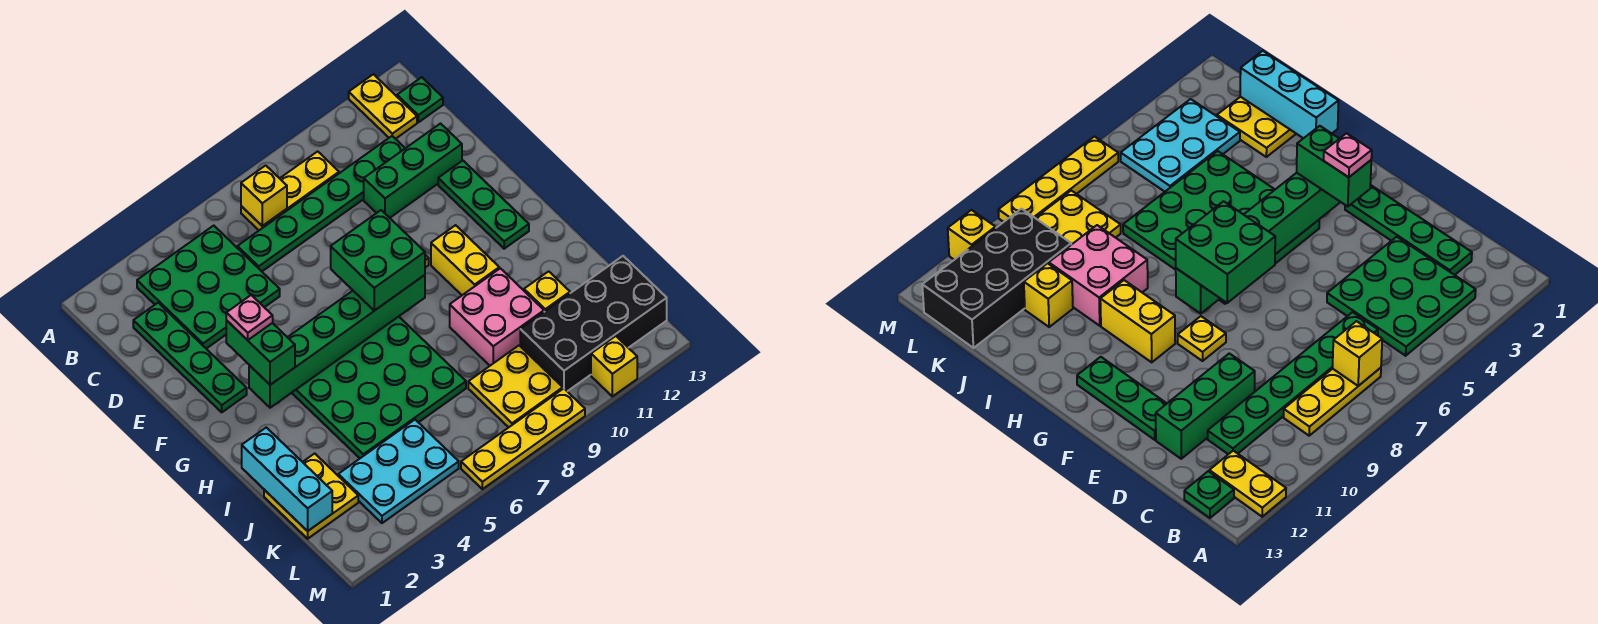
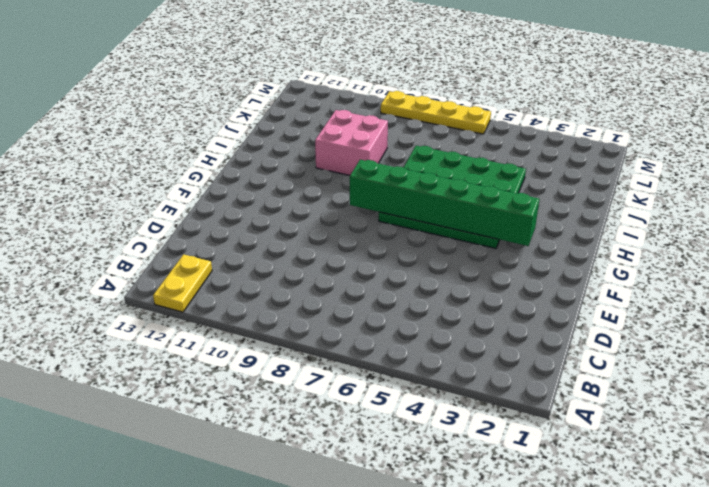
none -> green 3x3 plate [137,226,280,349]
none -> yellow 1x3 plate [241,151,339,230]
none -> green 1x1 plate [397,77,443,122]

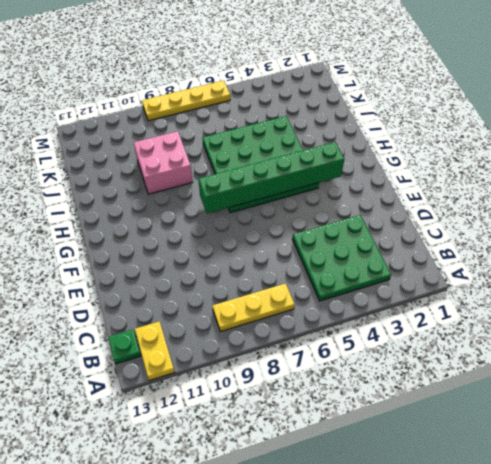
none -> green 1x4 plate [133,303,247,412]
none -> green 1x6 plate [237,136,405,271]
none -> green 1x3 brick [364,124,462,218]

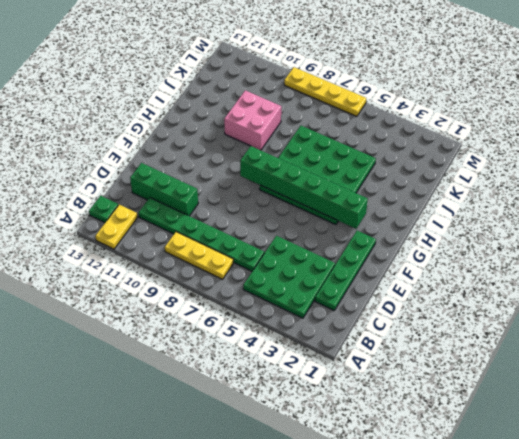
none -> green 1x3 plate [438,161,529,249]
none -> yellow 1x1 plate [1178,316,1226,361]
none -> yellow 1x2 brick [431,225,499,295]

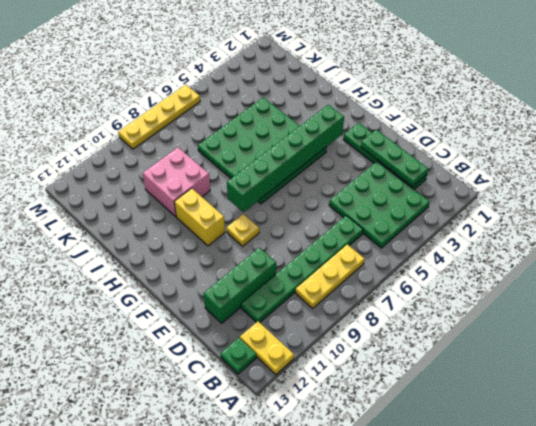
green 1x3 plate [361,130,428,187] -> green 1x3 plate moved to [438,161,529,249]
none -> yellow 2x2 plate [264,453,358,539]
none -> yellow 1x1 brick [524,271,570,312]
none -> cyan 2x3 plate [338,420,459,523]

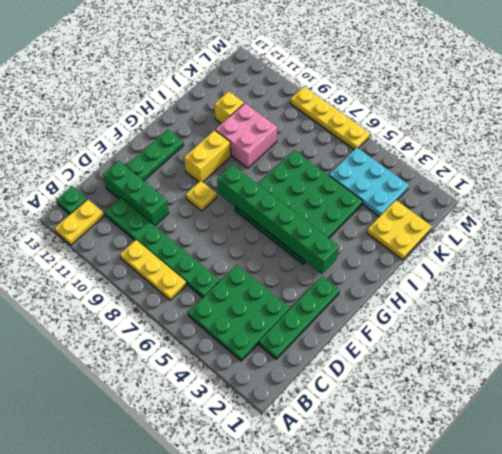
none -> yellow 2x2 plate [468,345,563,427]
none -> black 2x4 brick [520,256,667,391]
none -> yellow 1x1 brick [591,336,637,396]

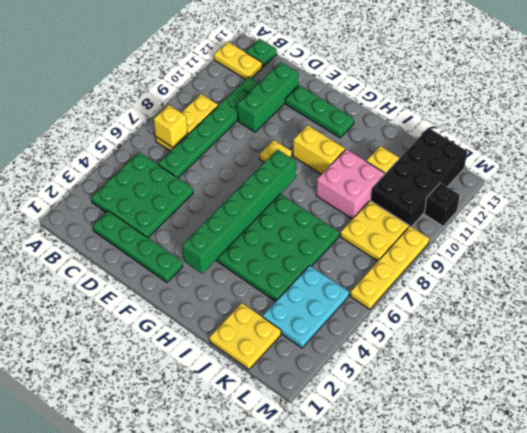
black 1x1 brick [424,183,460,226] -> yellow 1x1 brick [591,336,637,396]
none -> cyan 1x3 brick [242,427,332,531]
none -> green 1x2 brick [226,320,295,385]
none -> green 2x2 brick [331,210,425,311]

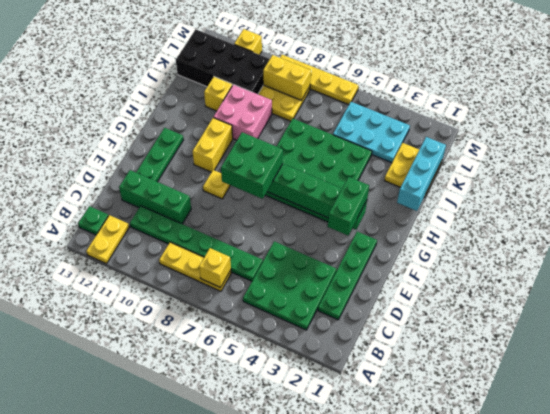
yellow 1x2 brick [263,55,311,100] -> none
none -> pink 1x1 plate [226,295,273,340]

